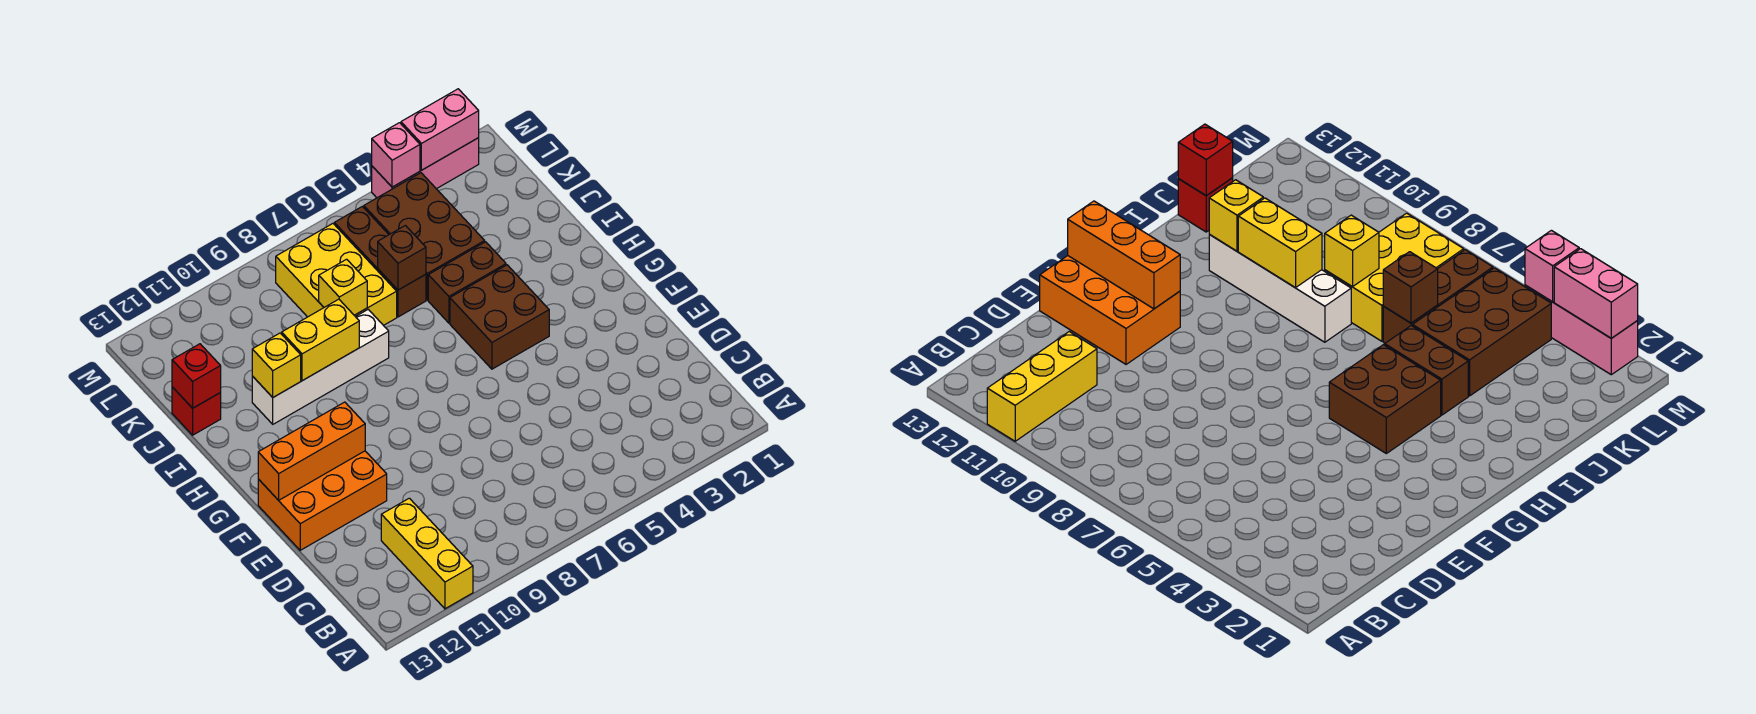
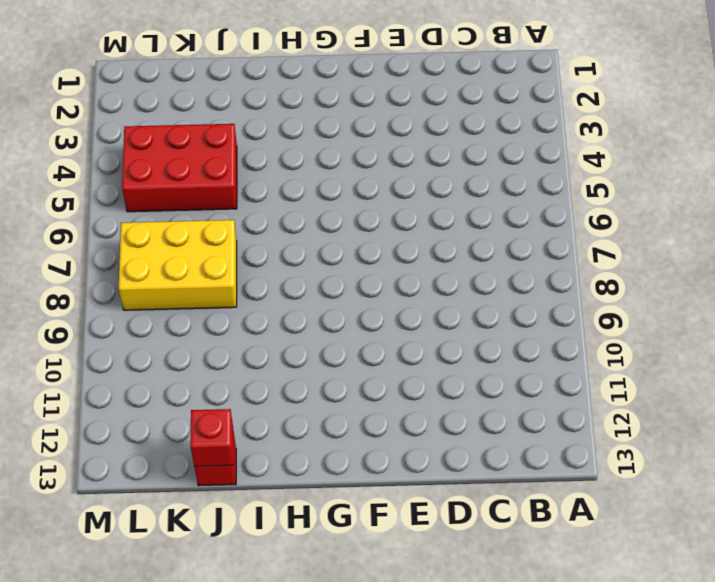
red 2x3 brick [122,124,237,212] -> brown 2x3 brick [364,173,485,300]
none -> yellow 1x3 brick [381,498,473,609]
none -> orange 2x3 brick [258,451,387,550]
none -> brown 2x2 brick [450,265,549,369]

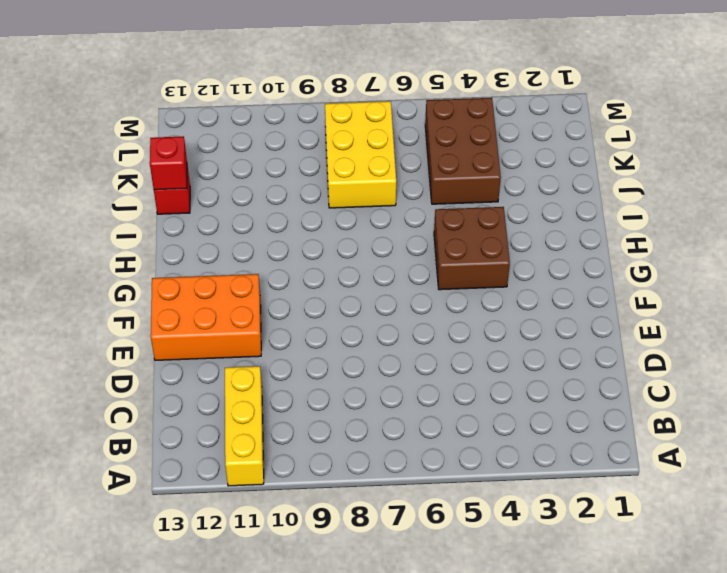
none -> brown 1x2 brick [428,242,506,323]
none -> white 1x4 brick [252,309,389,424]
none -> brown 1x3 brick [334,206,426,317]

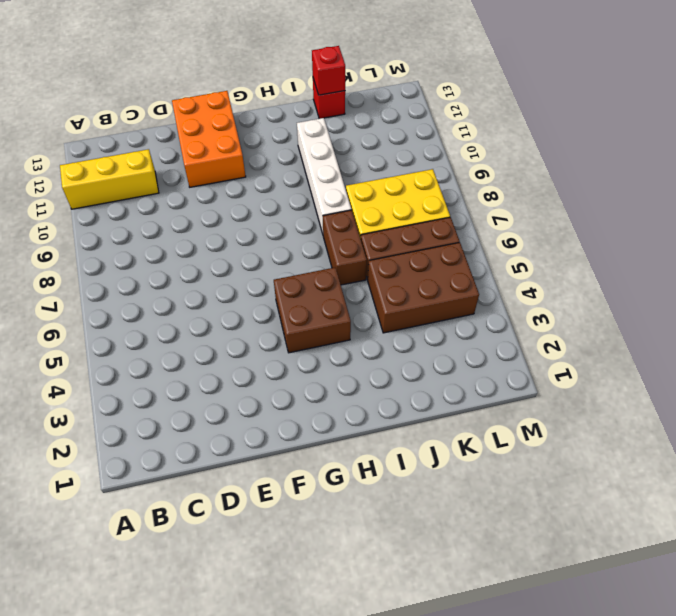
brown 1x2 brick [323,210,367,285] -> brown 1x2 brick moved to [428,242,506,323]
none -> pink 1x3 brick [372,138,479,198]
none -> orange 1x3 brick [258,402,365,500]
none -> yellow 1x2 brick [282,299,359,381]

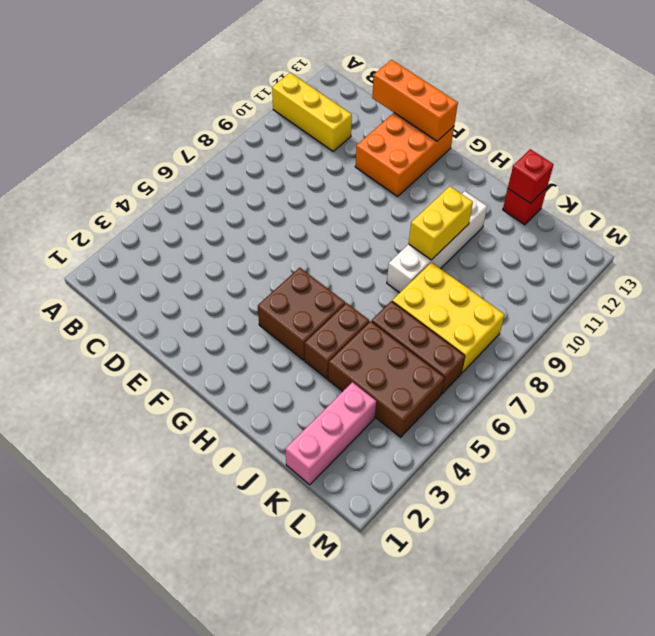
orange 1x3 brick [372,60,458,141] -> orange 1x3 brick turned to [258,402,365,500]
pink 1x3 brick [285,382,376,485] -> pink 1x3 brick moved to [372,138,479,198]
none -> yellow 1x1 brick [252,333,301,397]
none -> brown 1x1 brick [378,226,426,290]
none -> yellow 1x1 brick [319,259,367,315]

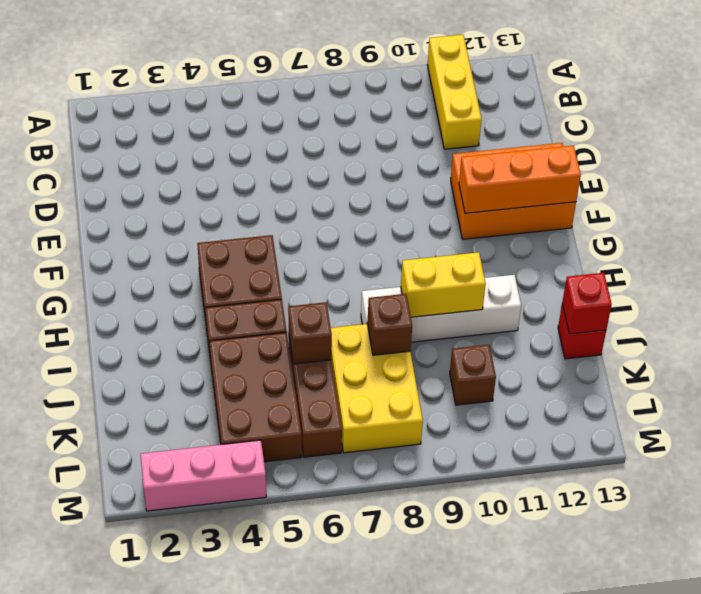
brown 1x1 brick [367,294,412,355] -> yellow 1x1 brick [319,259,367,315]
brown 1x1 brick [450,345,496,405] -> none
none -> yellow 1x1 brick [252,333,301,397]
none -> pink 1x2 brick [401,89,479,170]
none -> pink 1x1 brick [372,123,420,187]

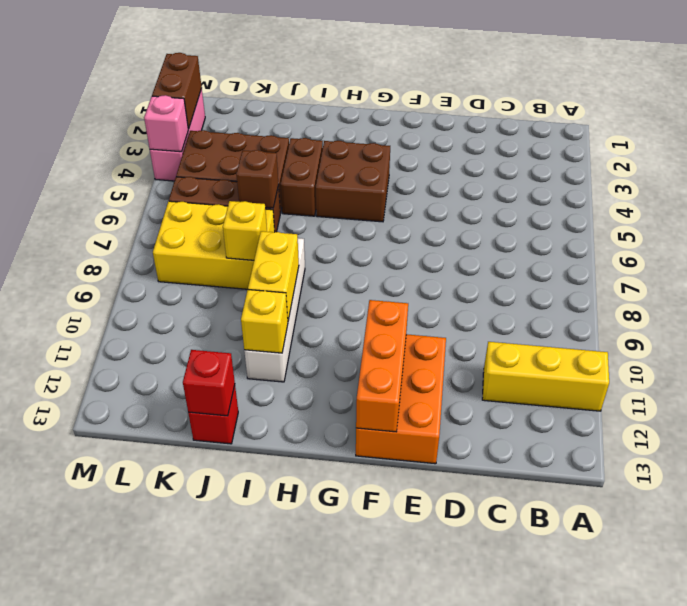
brown 1x2 brick [152,53,202,129] -> pink 1x2 brick [401,89,479,170]

